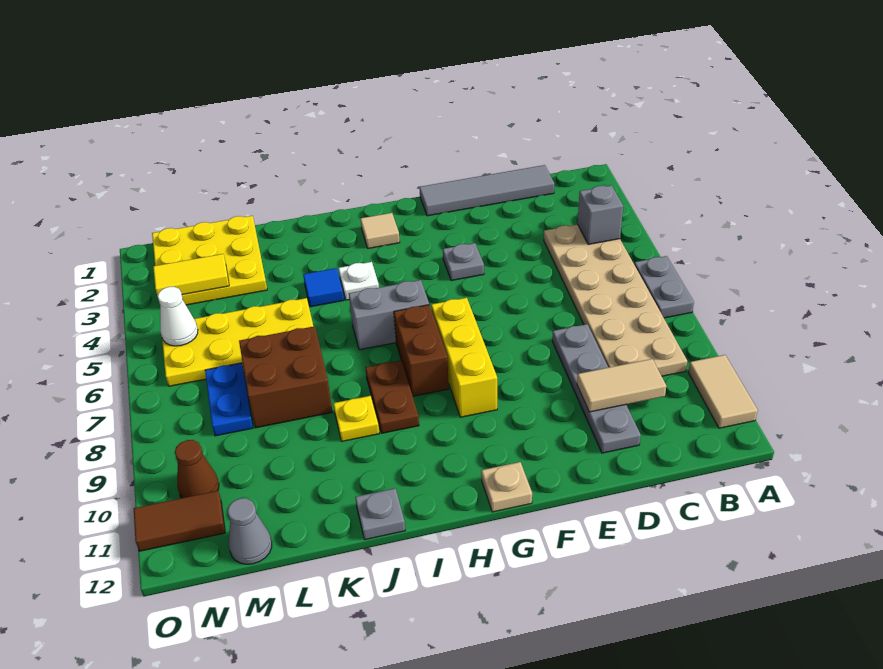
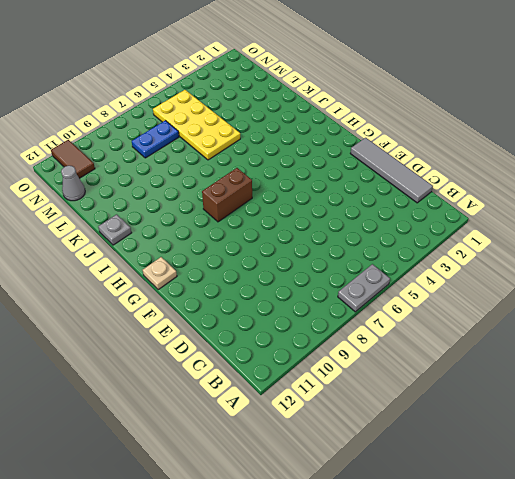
none -> tan 1x2 tile [688,355,758,428]
none -> tan 2x6 plate [544,224,687,376]
none -> grey 1x4 plate [552,324,641,453]

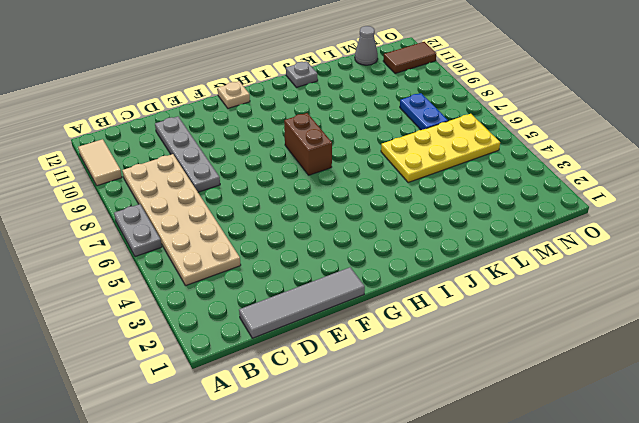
none -> grey 1x1 plate [443,243,484,281]
none -> yellow 1x3 brick [431,298,497,417]
none -> tan 1x1 tile [361,213,400,248]

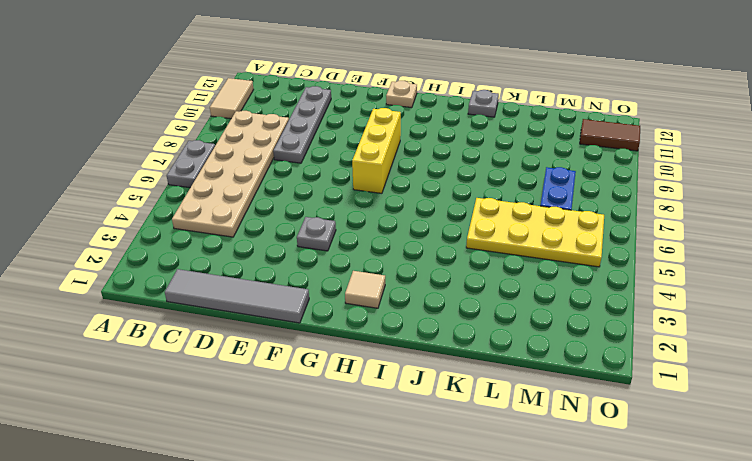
none -> grey 1x2 brick [349,280,429,350]
none -> brown 1x2 brick [394,305,449,396]
none -> white 1x1 plate [339,262,379,300]

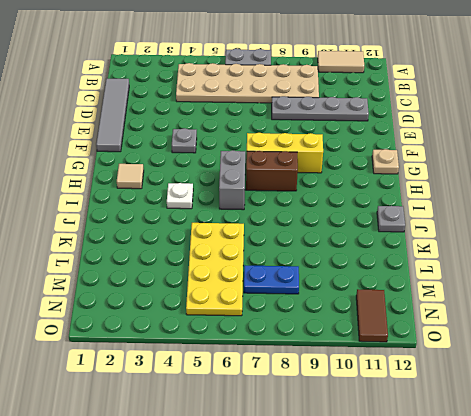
none -> brown 1x2 plate [365,360,419,433]
none -> blue 1x1 tile [303,268,344,307]
none -> yellow 1x1 plate [333,396,379,441]

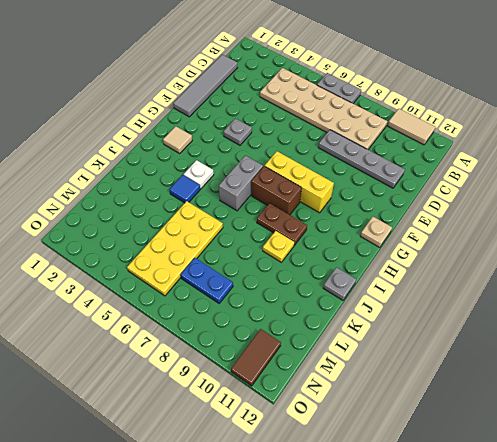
none -> brown 2x2 brick [239,326,333,428]
none -> yellow 3x3 plate [152,216,267,305]
none -> grey 1x1 cone [228,498,272,564]

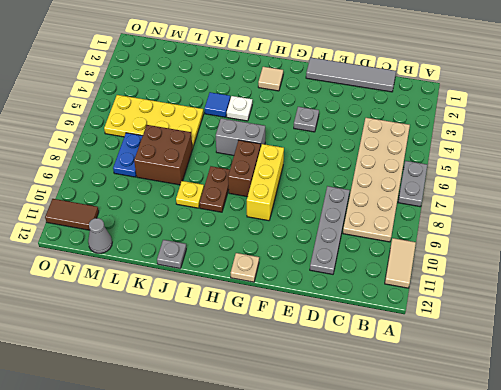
none -> yellow 3x3 plate [152,216,267,305]
none -> brown 1x1 cone [175,440,219,498]
none -> grey 1x1 brick [577,185,623,244]

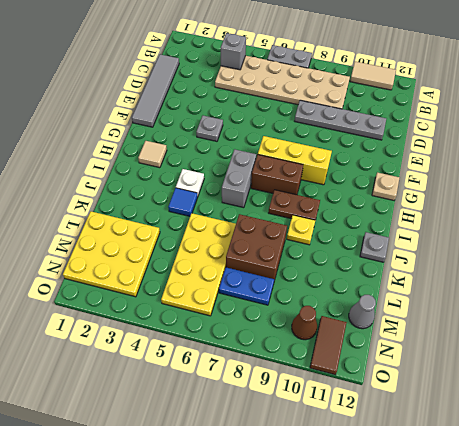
none -> tan 1x2 tile [577,359,666,412]
none -> yellow 1x2 tile [153,254,229,296]
none -> white 1x1 cone [158,287,198,346]

